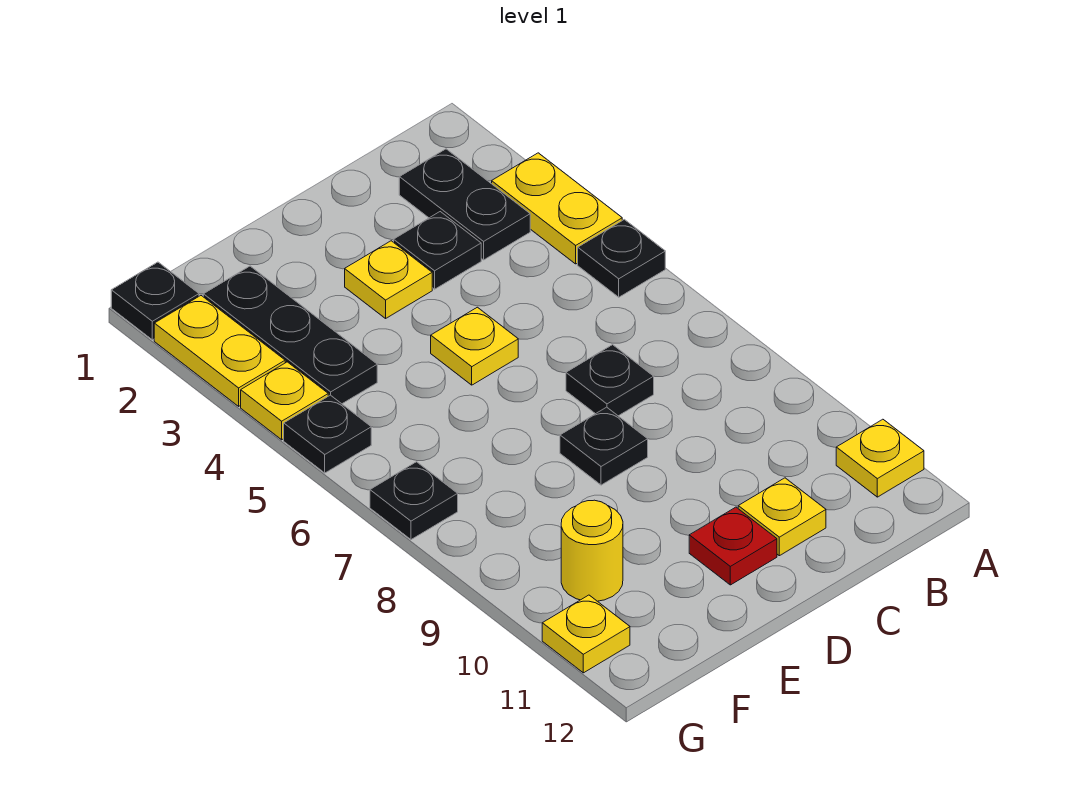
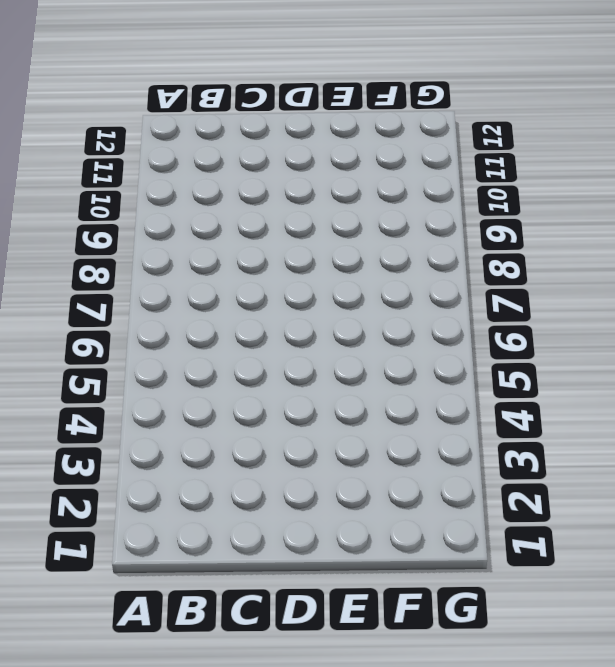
none -> yellow 1x2 plate [492,153,622,264]
none -> black 1x1 plate [578,220,665,297]
none -> yellow 1x1 plate [836,419,924,497]

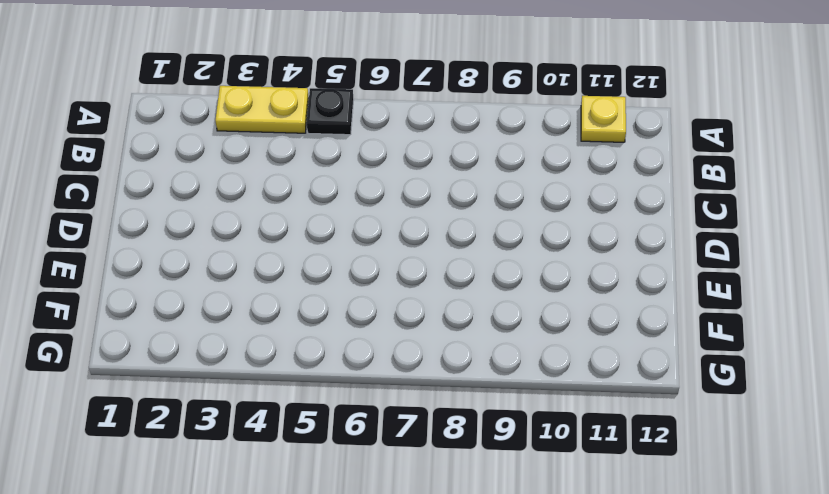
none -> black 1x2 plate [399,149,530,260]
none -> black 1x1 plate [394,212,481,289]
none -> black 1x1 plate [566,345,654,416]

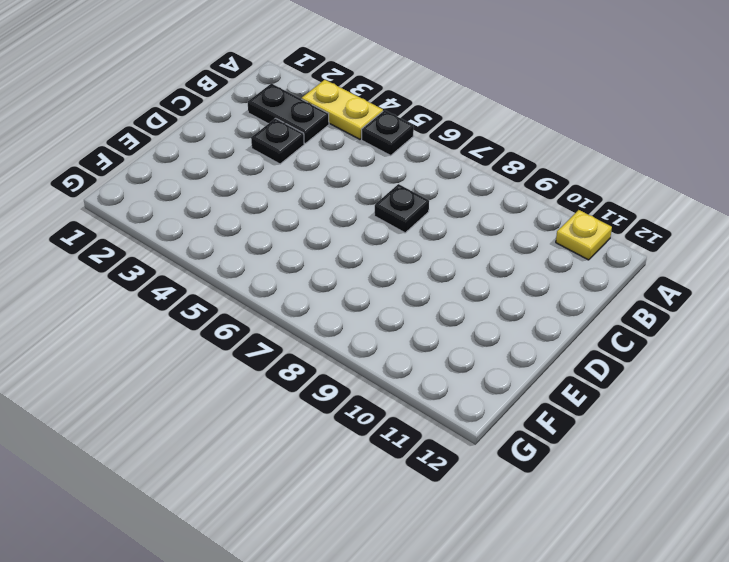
none -> yellow 1x1 plate [738,478,826,556]
none -> yellow 1x1 plate [345,241,432,318]
none -> yellow 1x1 plate [431,307,518,385]

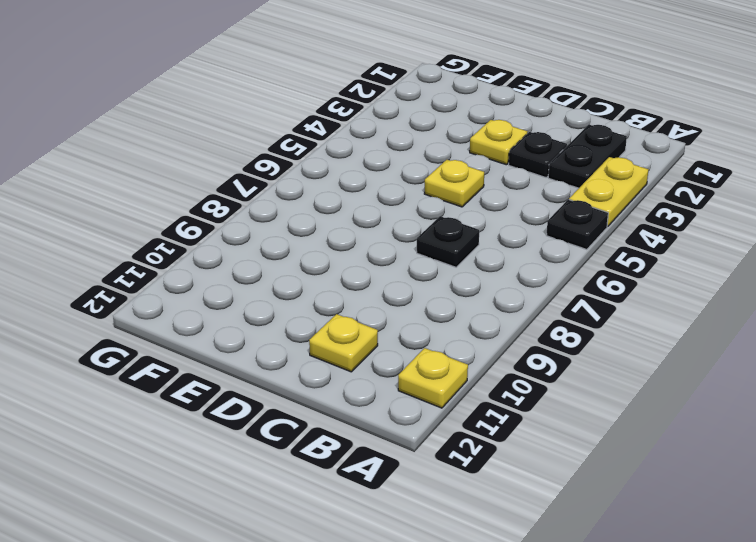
none -> black 1x1 plate [560,407,648,485]
none -> red 1x1 plate [689,507,777,585]
none -> black 1x3 plate [203,266,377,404]

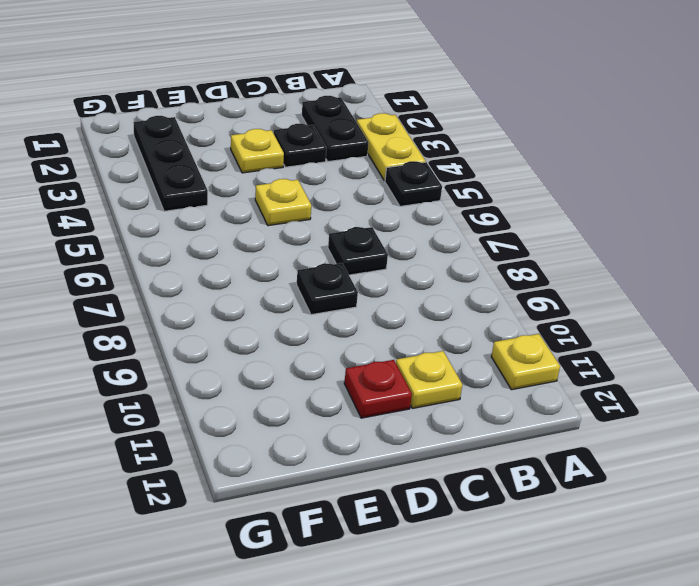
none -> yellow 1x1 round brick [561,500,623,601]
none -> black 1x1 plate [111,262,199,340]
none -> yellow 1x2 plate [154,296,285,406]

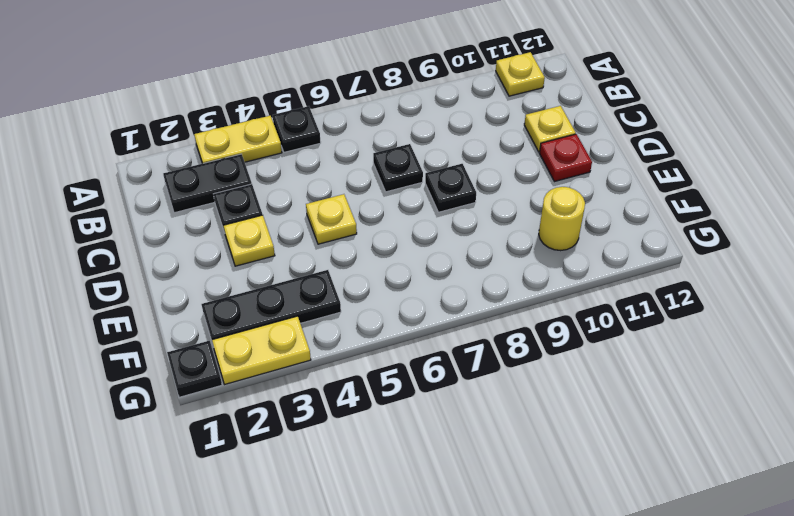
none -> yellow 1x1 plate [241,362,328,440]
none -> black 1x1 plate [284,395,371,473]
none -> black 1x1 plate [370,462,458,540]

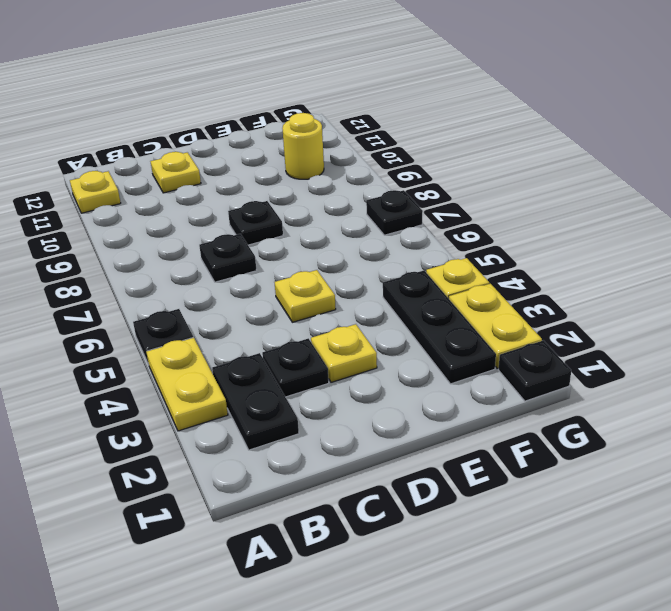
none -> red 1x1 plate [689,507,777,585]
none -> black 1x1 plate [284,395,371,473]
none -> yellow 1x1 plate [542,595,630,673]

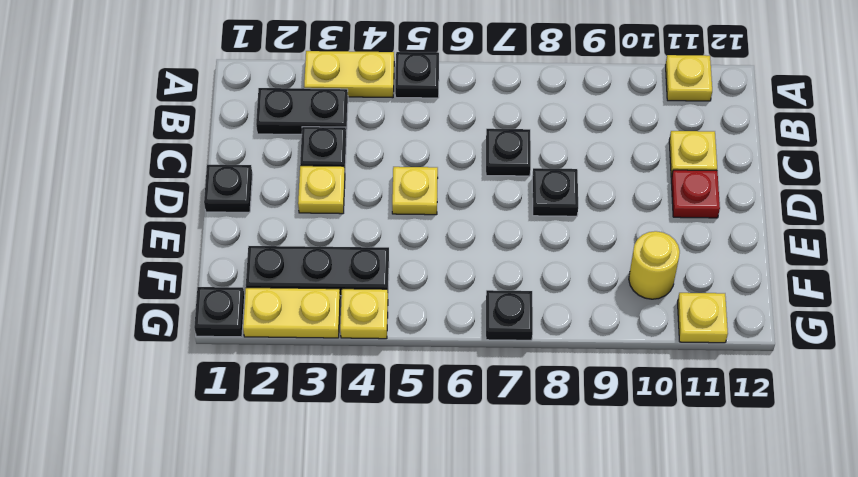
black 1x1 plate [204,165,253,212] -> black 1x1 plate moved to [284,395,371,473]

